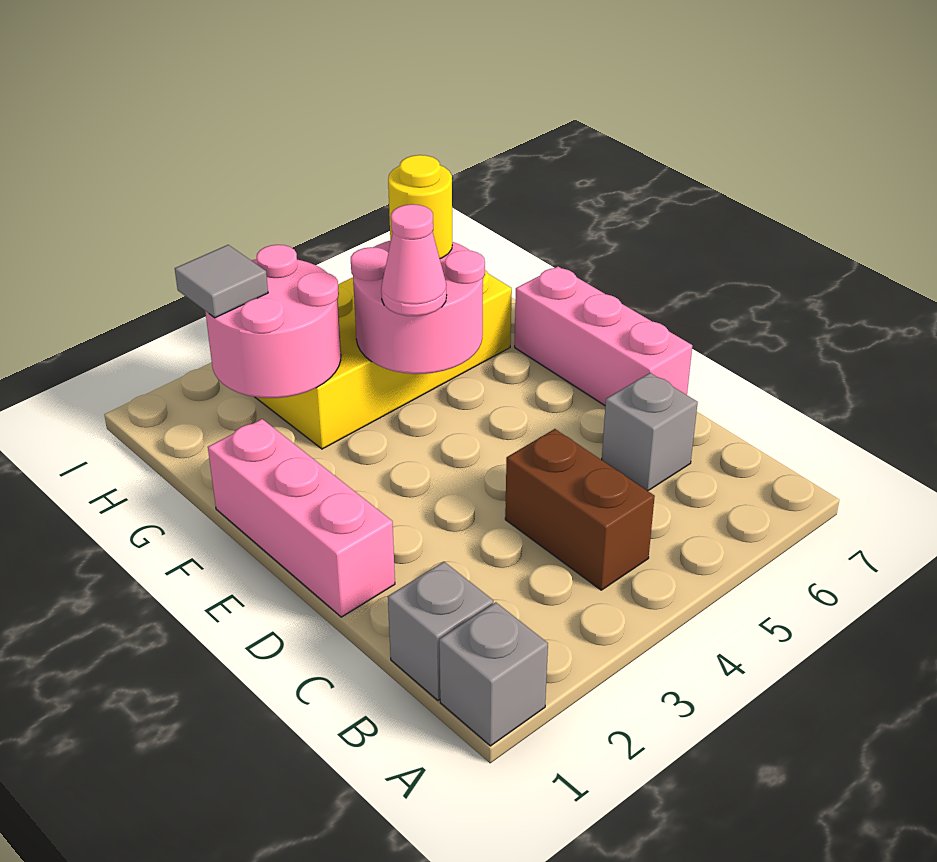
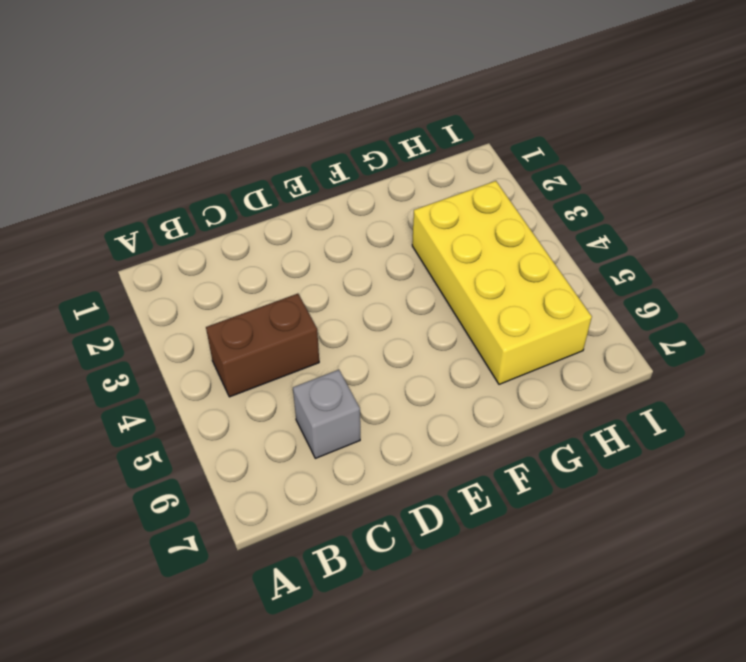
none -> grey 1x1 brick [439,602,548,746]
none -> grey 1x1 brick [388,562,493,700]
none -> pink 1x3 brick [208,419,395,617]

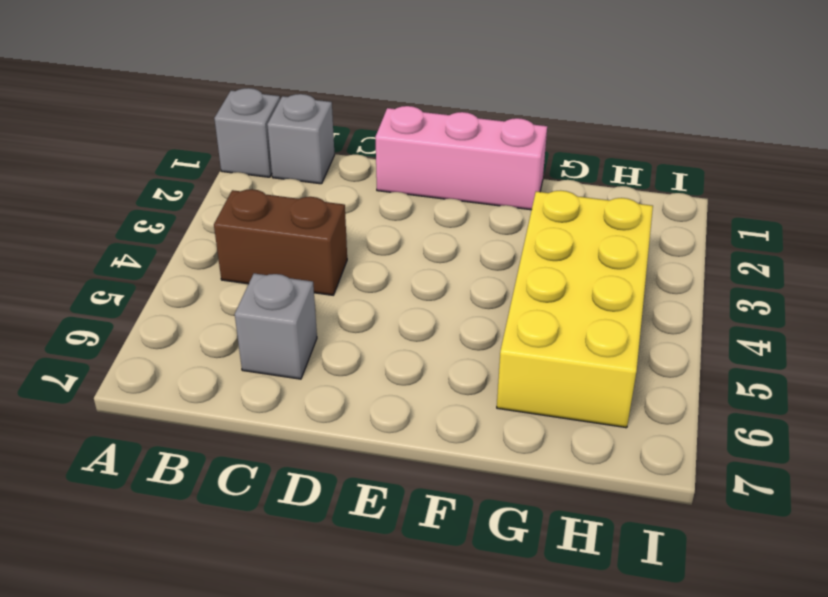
none -> pink 1x3 brick [515,267,692,405]
none -> pink 2x2 round brick [351,241,485,374]
none -> pink 2x2 round brick [205,245,341,398]

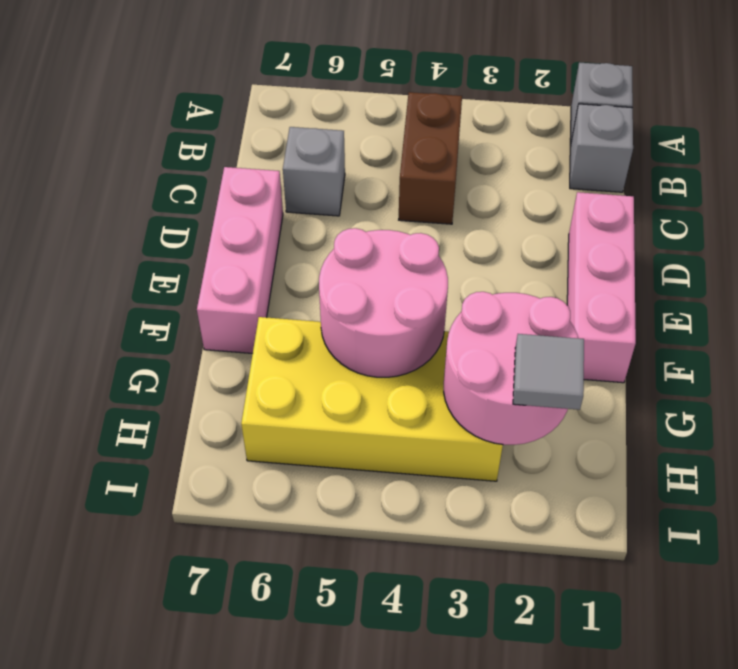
none -> pink 1x1 cone [381,204,447,316]
none -> yellow 1x1 round brick [388,155,452,259]

